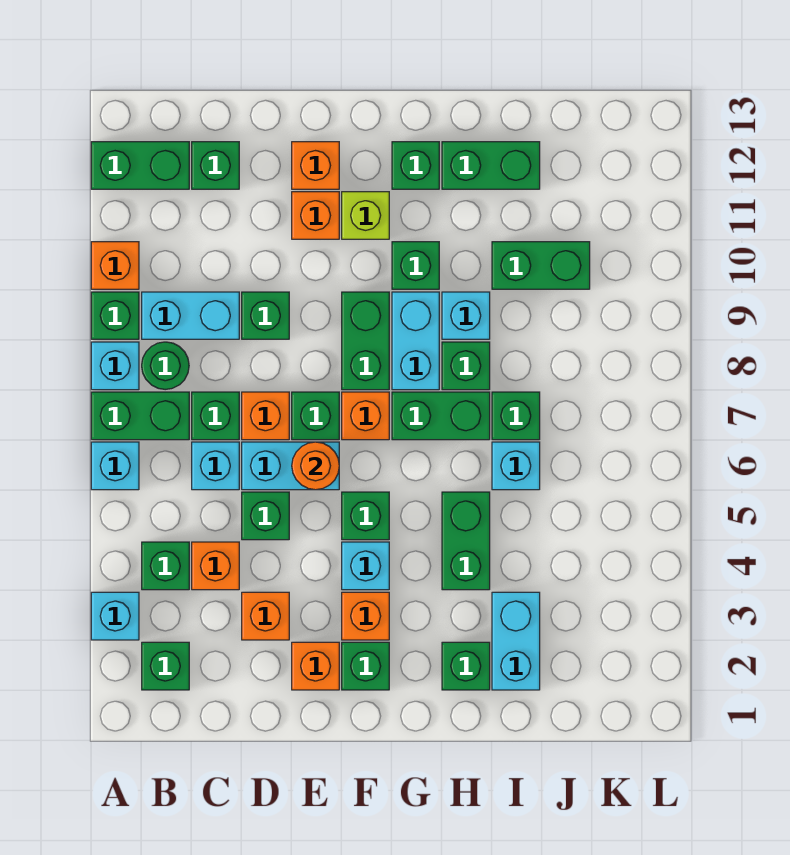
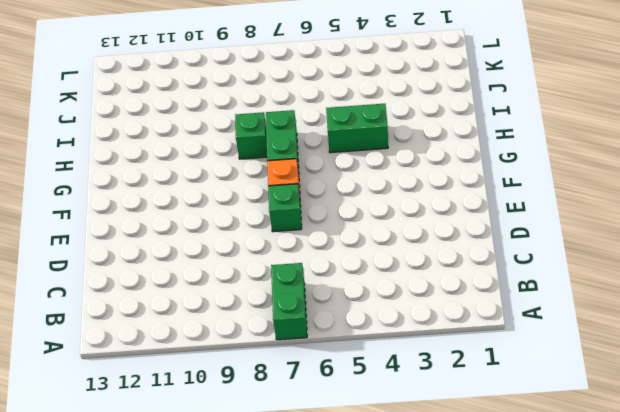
none -> cyan 1x1 brick [91,592,139,640]
none -> cyan 1x1 brick [91,442,139,490]
none -> cyan 1x1 brick [91,342,139,390]
none -> green 1x1 brick [91,292,139,339]

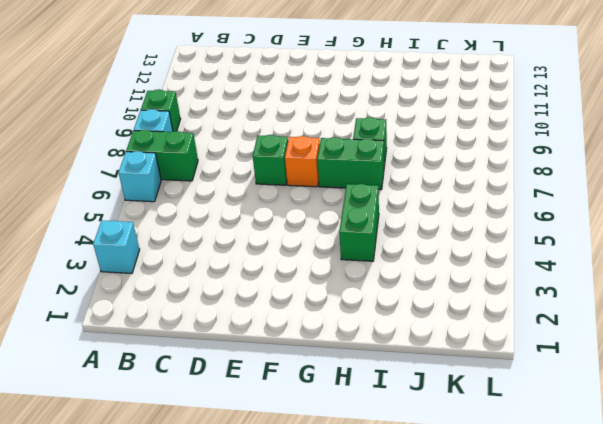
none -> orange 1x1 brick [91,242,139,289]
none -> green 1x2 brick [91,142,189,189]
none -> green 1x1 brick [142,642,189,690]
none -> green 1x1 brick [142,542,189,590]

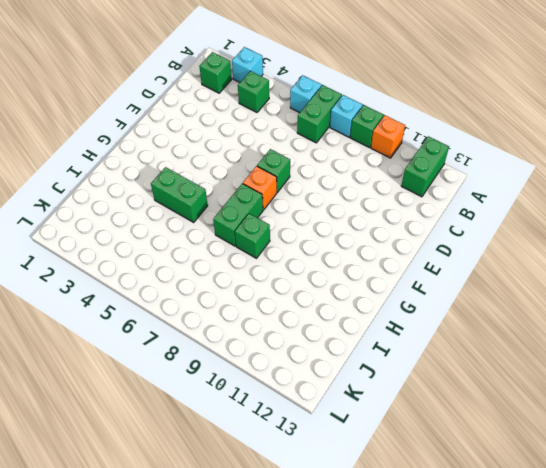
none -> green 1x1 round brick [142,342,189,390]
none -> cyan 1x2 brick [142,292,239,339]
none -> orange 1x1 brick [192,542,239,590]
none -> cyan 1x1 brick [192,442,239,490]

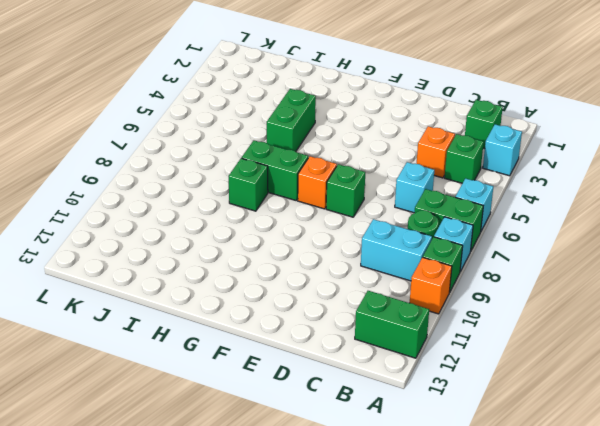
none -> green 1x1 brick [192,392,239,440]
none -> green 1x1 brick [192,142,239,189]
none -> orange 1x1 brick [242,592,289,640]
none -> green 1x1 brick [242,492,289,540]

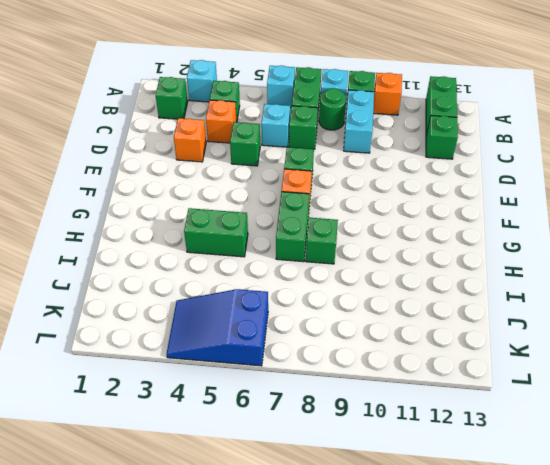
blue 2x3 slope [166,289,268,366] -> none
none -> cyan 1x2 brick [242,442,339,490]
none -> orange 1x1 brick [242,392,289,440]
none -> green 1x1 brick [242,292,289,339]
none -> orange 1x1 brick [292,642,339,690]

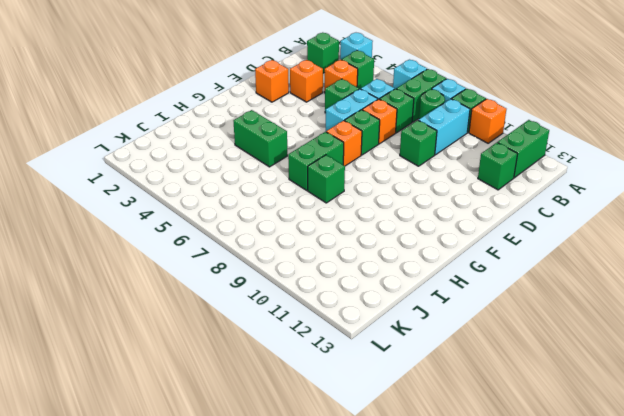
none -> orange 1x1 brick [292,192,339,239]
none -> orange 1x1 brick [292,142,339,189]
none -> green 1x1 brick [342,642,389,690]
none -> orange 1x1 brick [342,592,389,640]

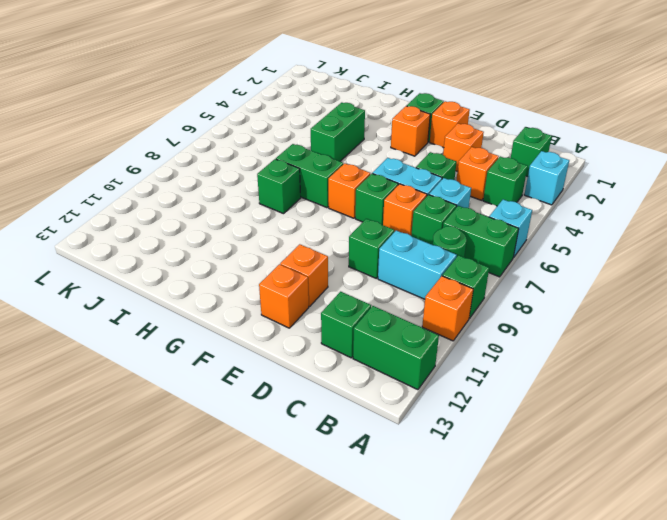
none -> cyan 1x1 brick [91,342,139,390]
none -> cyan 1x1 brick [342,542,389,590]
none -> green 1x1 brick [342,492,389,540]
none -> green 1x2 brick [342,292,389,390]

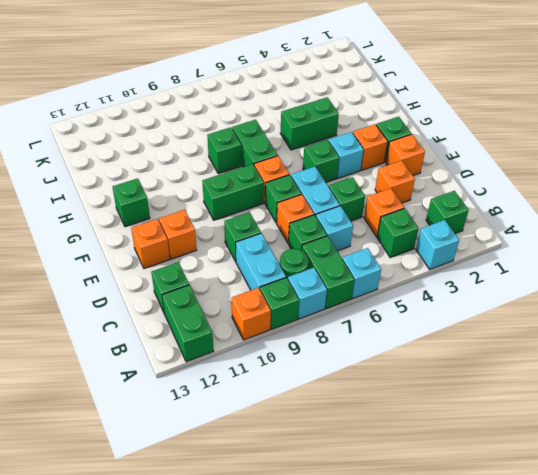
none -> lime 1x1 brick [342,192,389,239]
none -> cyan 1x2 brick [392,292,439,390]
none -> green 1x1 brick [392,242,439,289]
none -> green 1x1 brick [442,642,490,690]

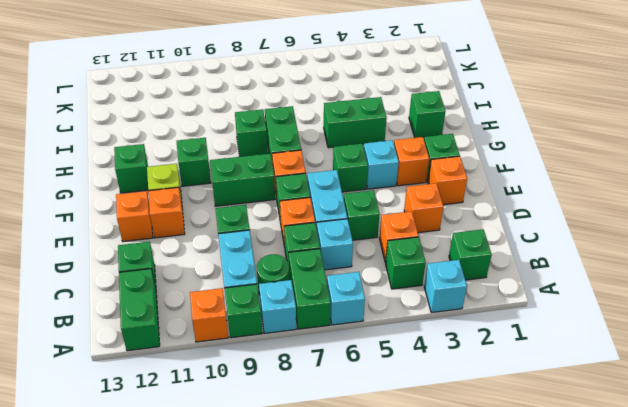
none -> cyan 1x2 brick [392,292,439,390]
none -> cyan 1x1 brick [442,292,490,339]
none -> green 1x2 brick [442,142,540,189]
none -> cyan 1x2 brick [492,592,540,690]

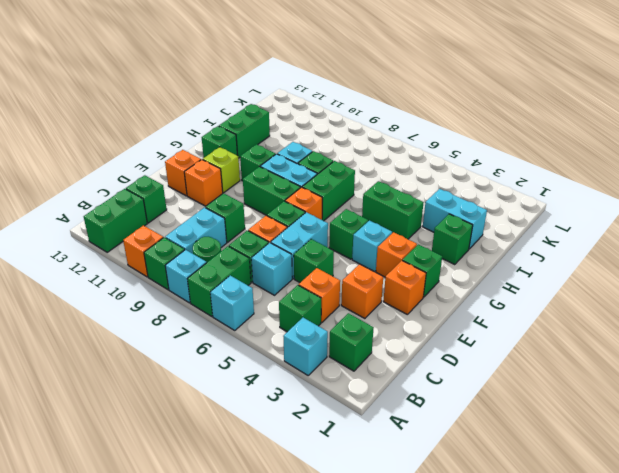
none -> cyan 1x1 brick [492,442,540,490]
none -> green 1x1 brick [492,392,540,440]
none -> green 1x2 brick [492,242,590,289]
none -> orange 1x1 round brick [292,442,339,490]

